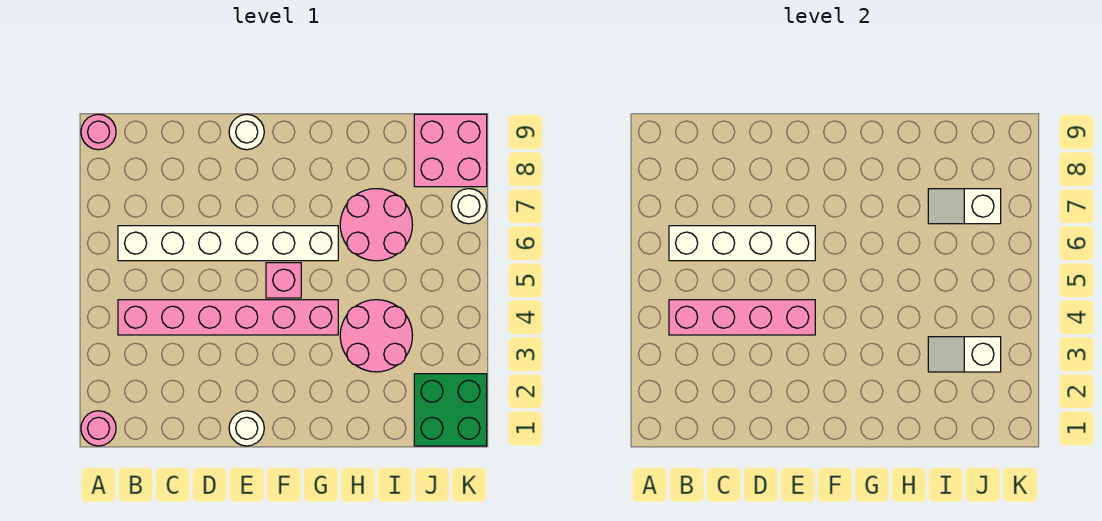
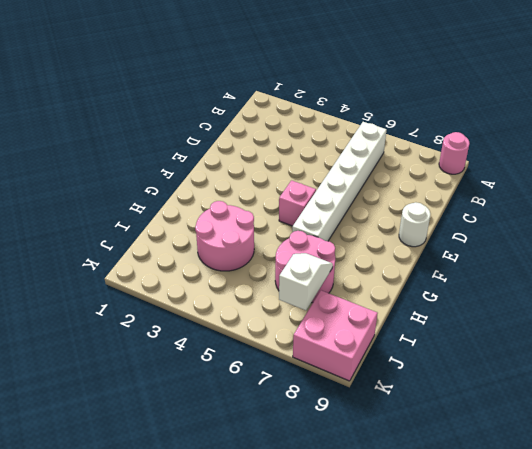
none -> pink 1x1 round brick [81,411,116,446]
none -> pink 1x6 brick [118,300,338,335]
none -> white 1x1 round brick [229,411,264,446]

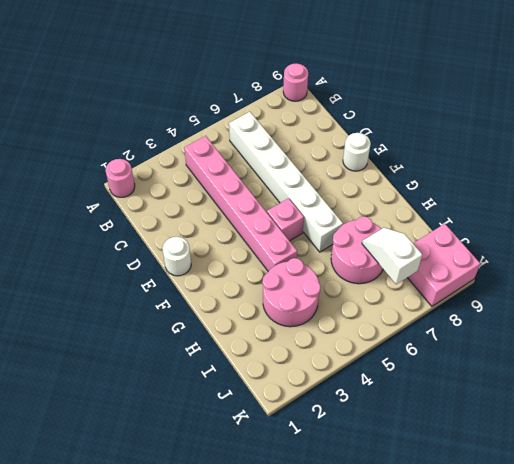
none -> green 2x2 brick [414,374,487,446]
none -> white 1x1 round brick [451,189,487,224]
none -> pink 1x4 brick [669,300,815,335]

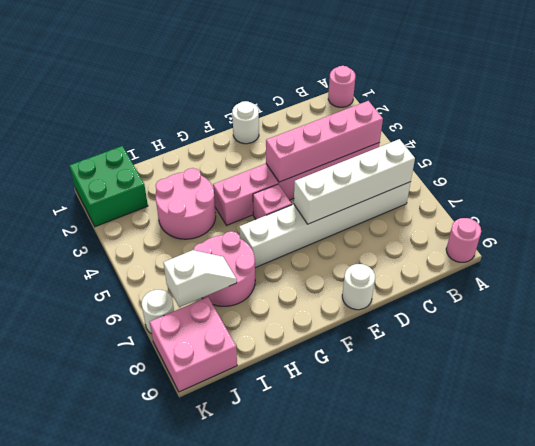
none -> white 1x2 slope [928,337,1001,372]

